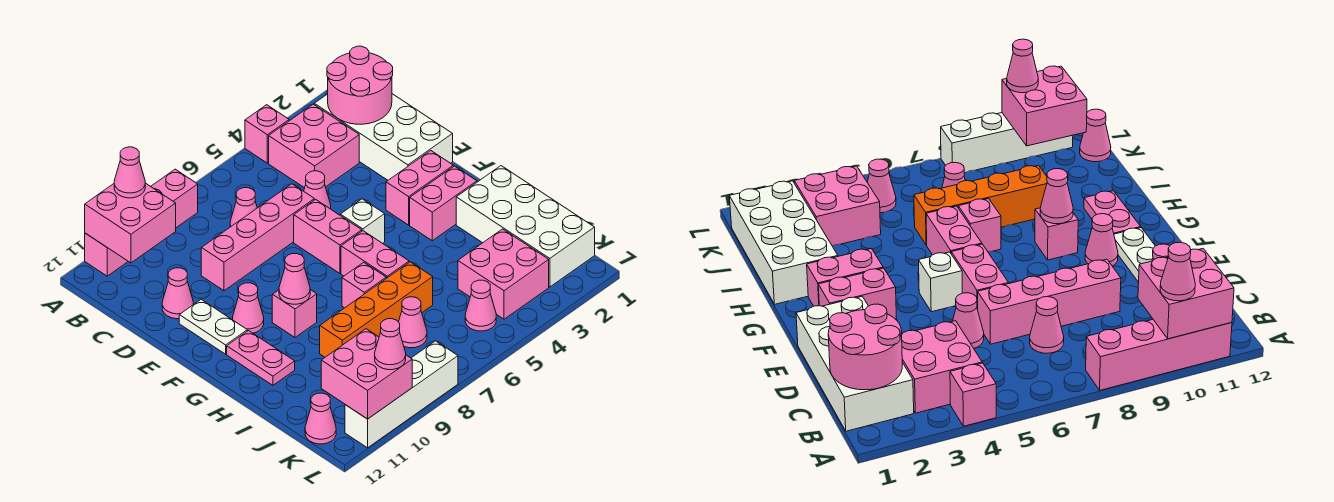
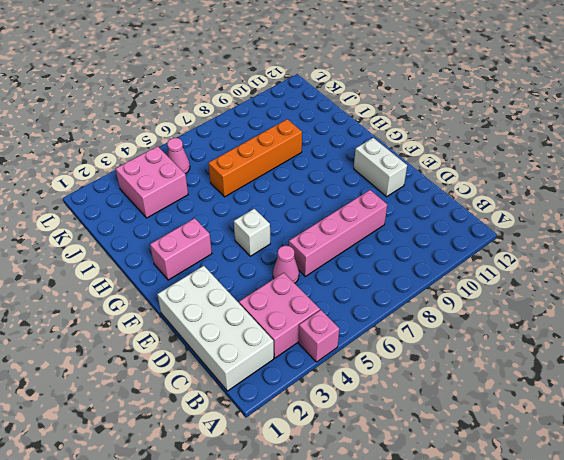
white 1x2 brick [354,138,407,197] -> white 1x2 plate [179,299,247,354]
none -> pink 1x4 brick [85,169,198,276]
none -> pink 1x1 cone [230,188,257,227]
none -> pink 1x1 cone [162,268,193,319]
none -> pink 1x2 brick [294,199,362,273]

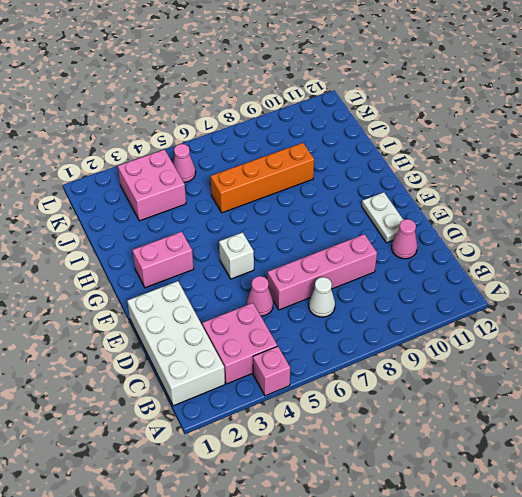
white 1x1 cone [309,277,335,317] -> pink 1x1 cone [230,188,257,227]
none -> pink 1x4 brick [85,169,198,276]
none -> pink 1x2 brick [294,199,362,273]
none -> pink 1x2 brick [386,151,453,225]
none -> pink 1x1 cone [233,283,264,333]

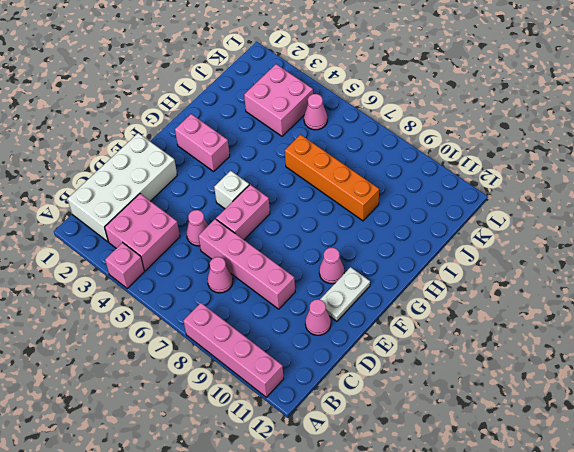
none -> pink 1x2 brick [386,151,453,225]
none -> pink 1x2 brick [341,231,409,278]
none -> pink 1x1 brick [272,290,317,337]
none -> pink 1x2 plate [227,331,295,385]

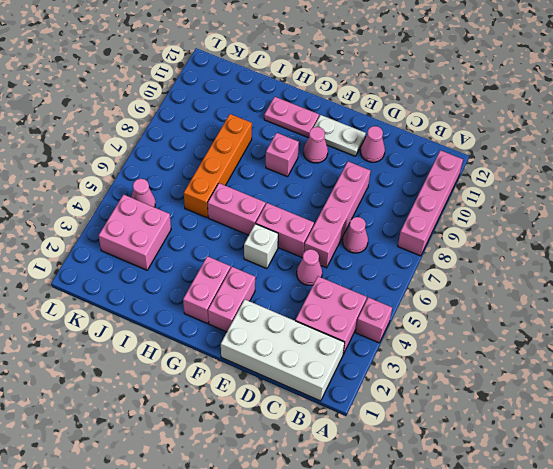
none -> white 2x4 brick [456,166,595,287]
none -> pink 1x1 brick [342,262,386,308]
none -> pink 1x1 cone [399,297,427,348]
none -> pink 1x1 cone [305,393,336,444]

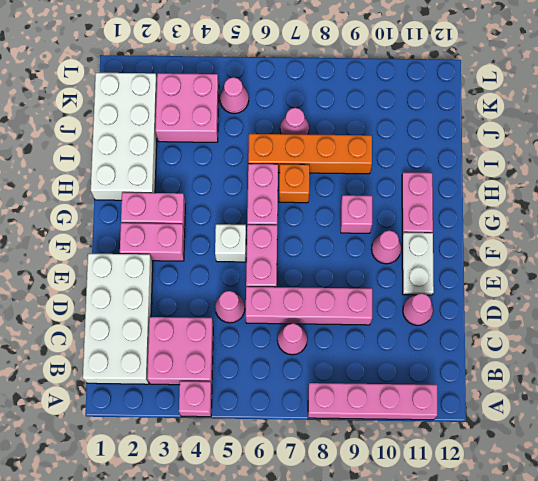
orange 1x1 brick [279,164,309,203] -> pink 1x1 brick [342,262,386,308]
none -> pink 1x1 cone [305,393,336,444]
none -> white 1x4 brick [345,341,458,448]
none -> pink 2x2 brick [85,183,176,263]
none -> pink 2x2 round brick [327,46,393,124]

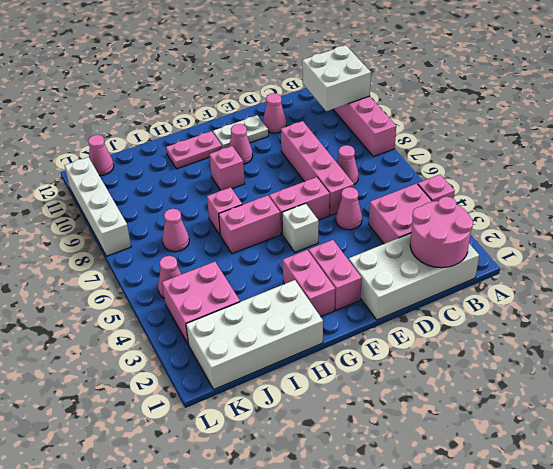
white 2x2 brick [302,45,371,111] -> pink 2x2 brick [85,183,176,263]
none -> orange 1x4 brick [320,262,433,357]
none -> pink 1x1 cone [279,254,310,304]
none -> pink 2x2 brick [321,329,412,419]
none -> pink 1x1 cone [114,147,145,198]

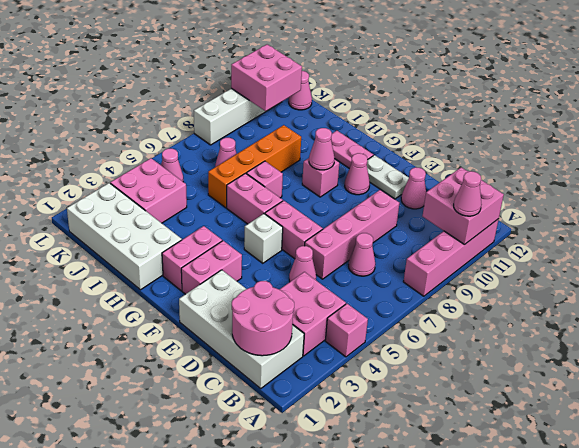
none -> pink 1x1 cone [375,319,406,370]

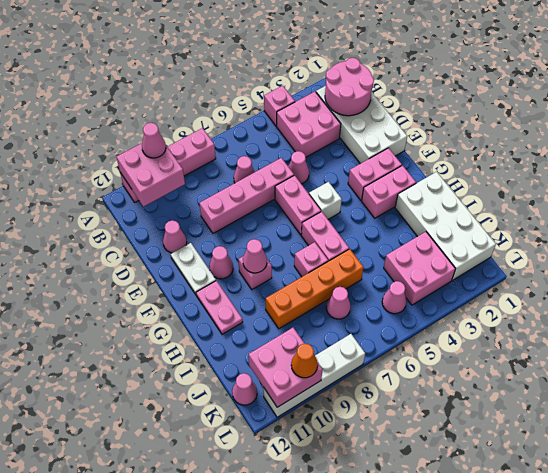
orange 1x1 cone [291,344,318,378] -> pink 1x1 cone [375,319,406,370]

